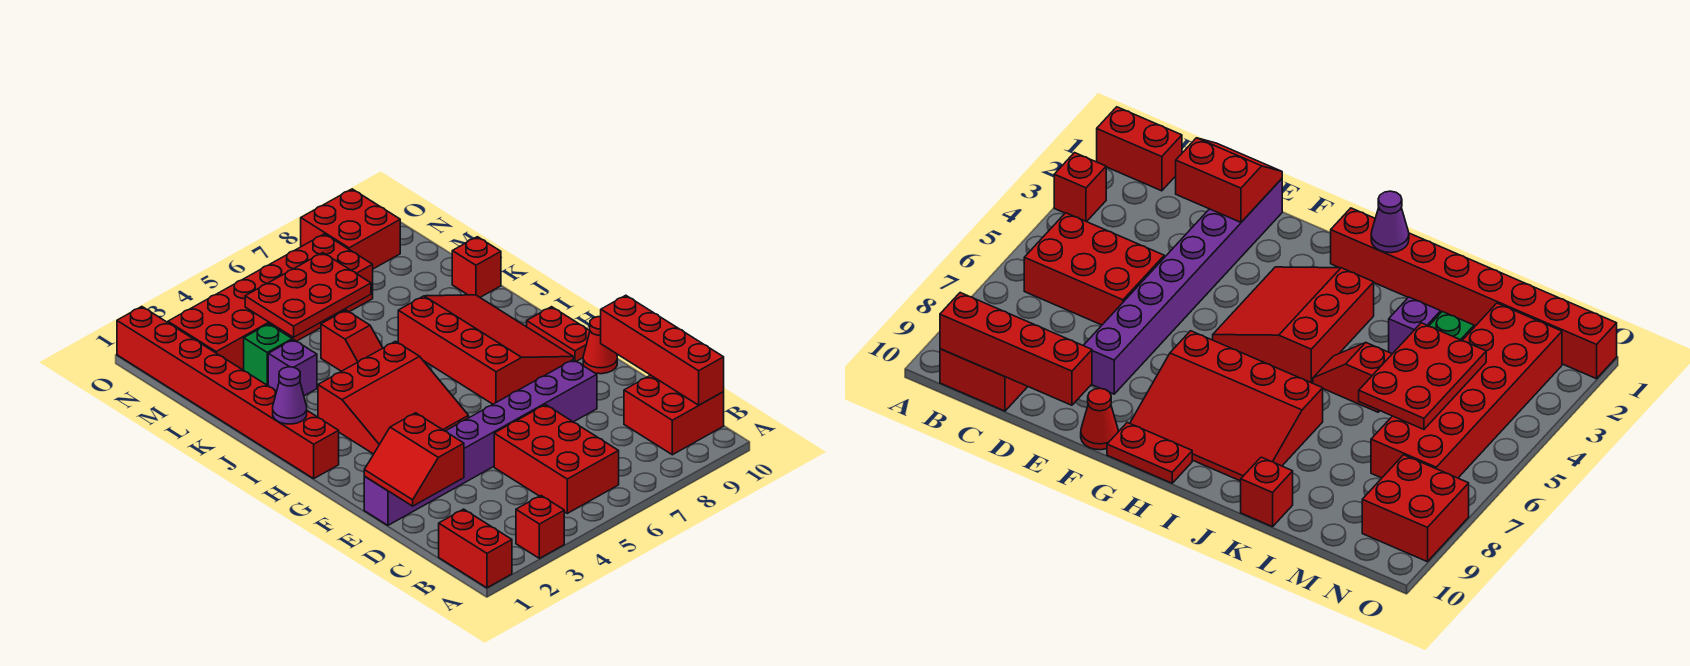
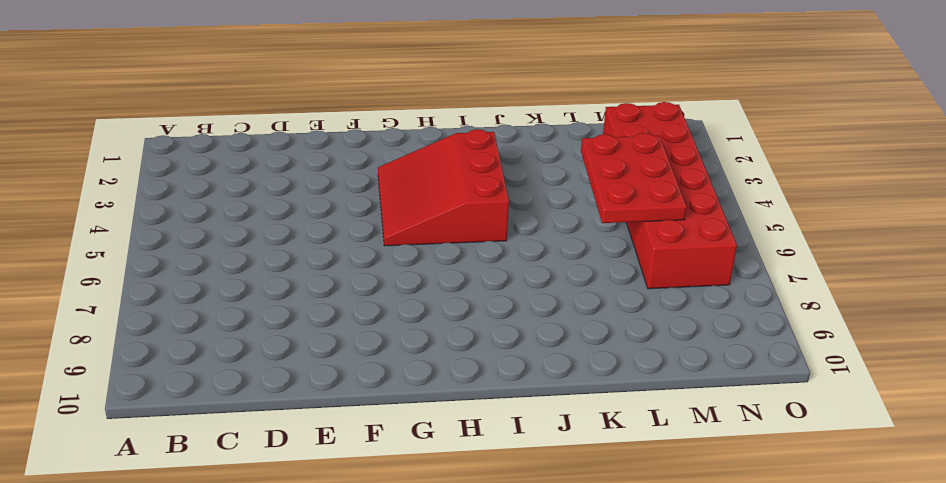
none -> red 1x2 brick [439,509,512,588]
none -> red 1x1 brick [516,496,564,558]
none -> red 2x3 brick [494,405,619,513]

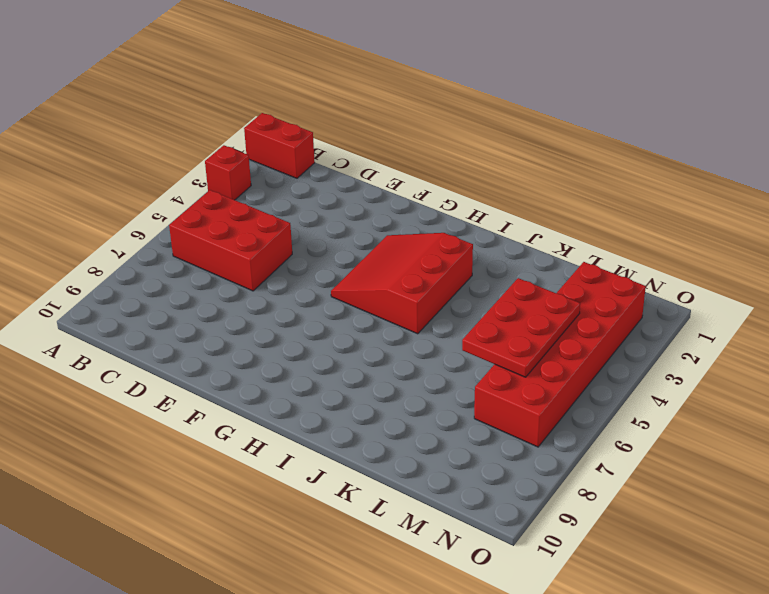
none -> red 2x2 brick [624,375,724,455]
none -> purple 1x8 brick [364,360,597,525]
none -> red 1x1 cone [583,317,617,374]

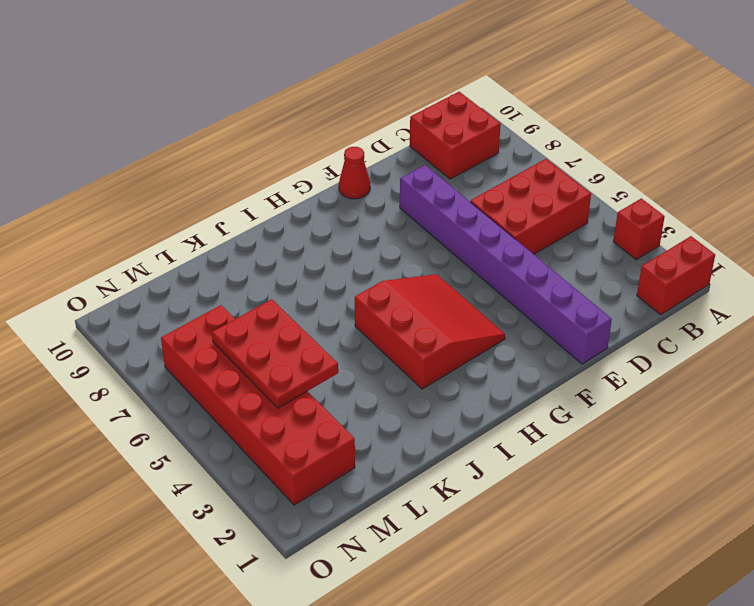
none -> red 3x4 slope [398,295,574,404]
none -> red 1x2 plate [527,307,590,361]
none -> red 1x8 brick [117,307,339,479]

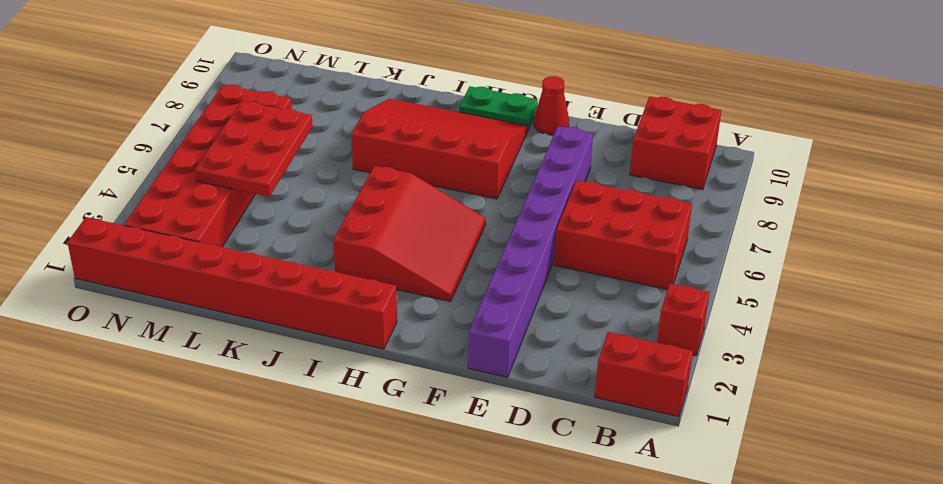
green 1x2 plate [459,86,538,130] -> red 1x2 plate [527,307,590,361]
none -> red 1x2 slope [321,310,383,371]
none -> purple 1x1 brick [268,340,317,396]
none -> red 1x1 brick [452,237,501,297]

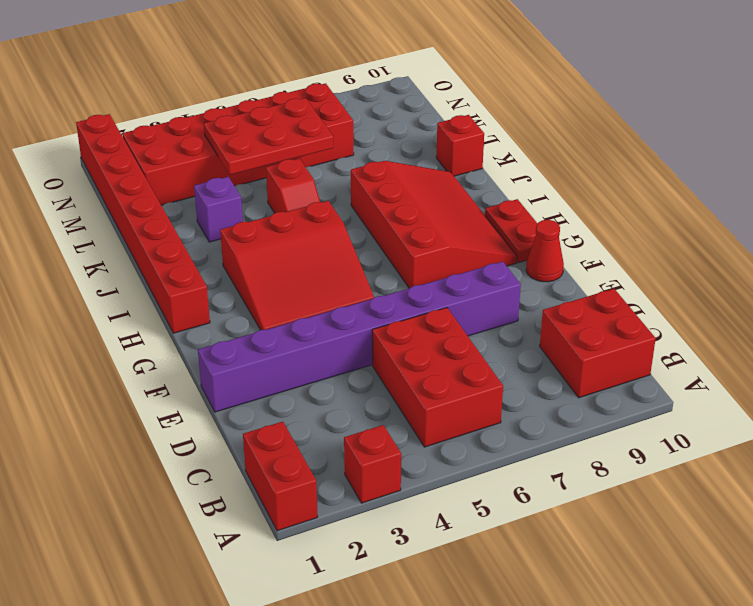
none -> green 1x1 brick [244,324,292,386]
none -> red 2x2 brick [301,189,400,269]
none -> red 1x4 brick [601,295,724,405]

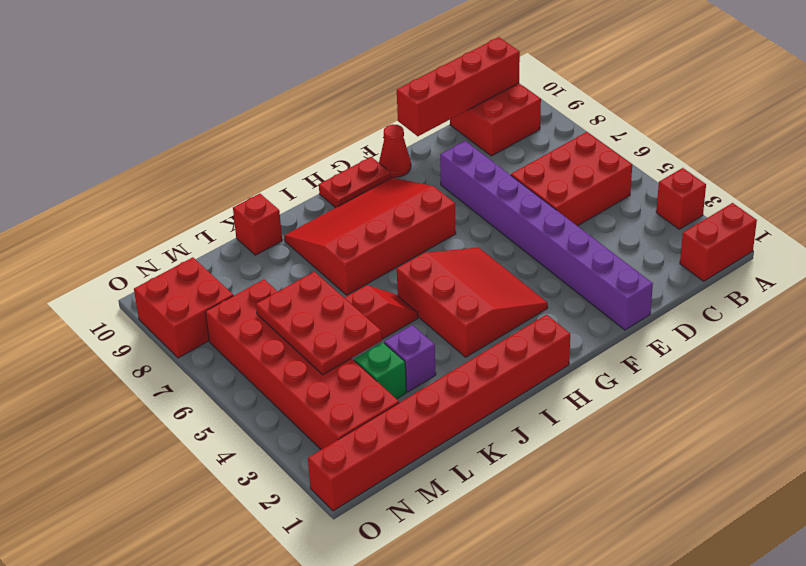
none -> red 2x2 slope [364,413,464,506]
none -> purple 1x1 cone [273,367,307,424]

